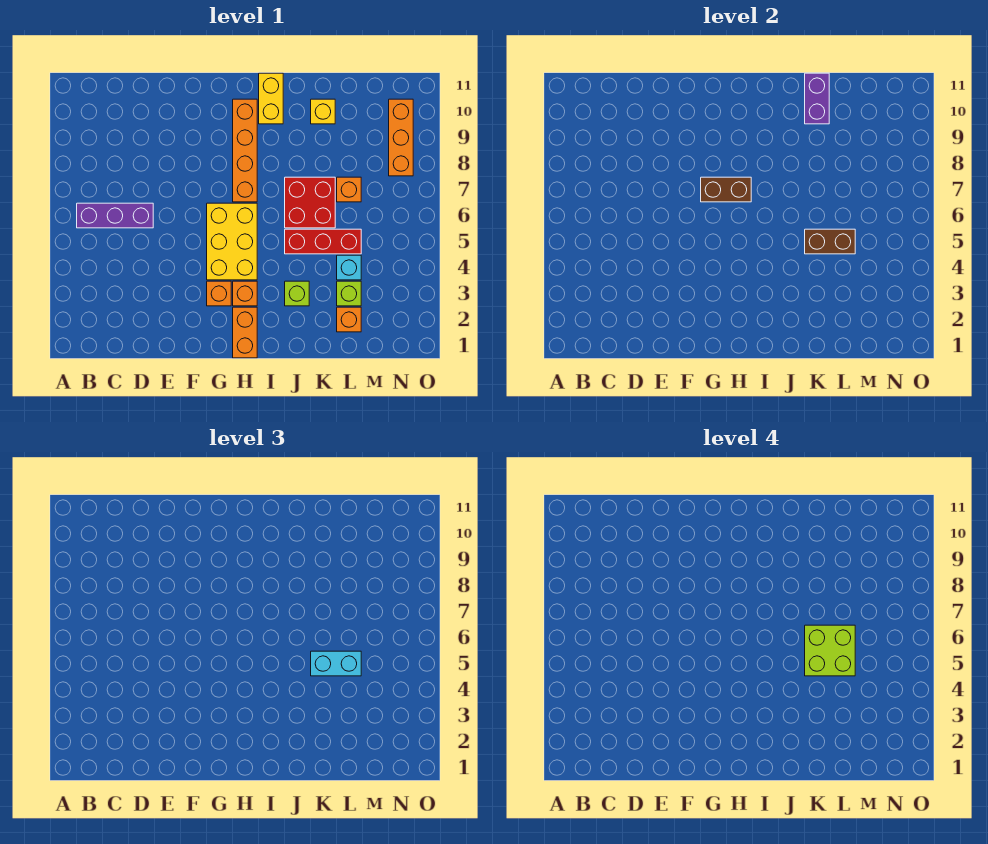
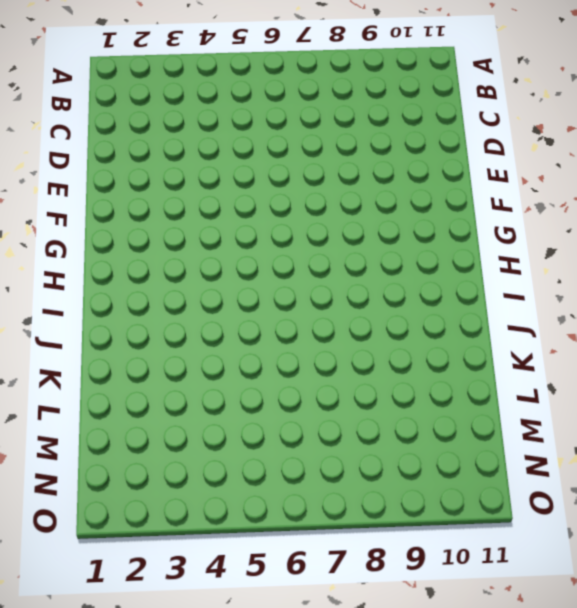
none -> purple 1x3 brick [77,203,153,228]
none -> orange 1x1 brick [207,281,231,306]
none -> yellow 2x3 brick [207,203,257,280]

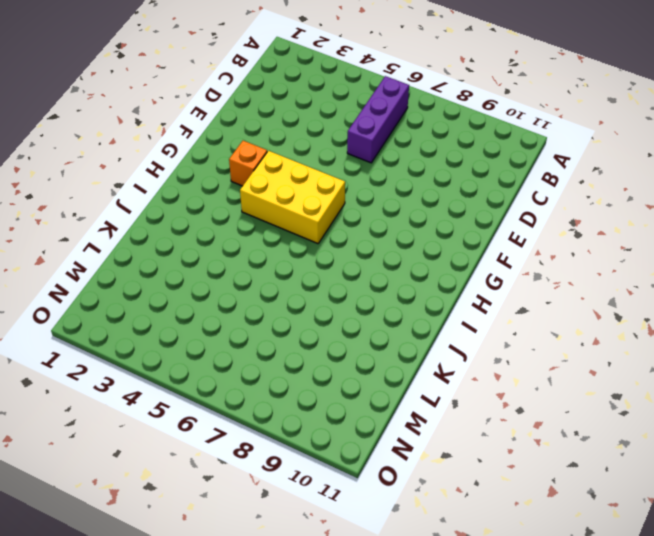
none -> orange 1x2 brick [233,307,257,358]
none -> orange 1x1 brick [233,281,257,306]
none -> orange 1x4 brick [233,99,257,202]

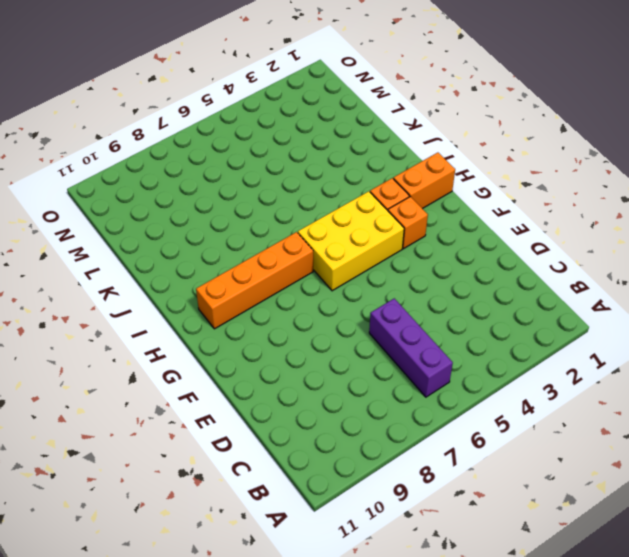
none -> yellow 1x2 brick [259,73,283,124]
none -> lime 1x1 brick [285,281,309,306]
none -> red 1x3 brick [285,229,361,254]

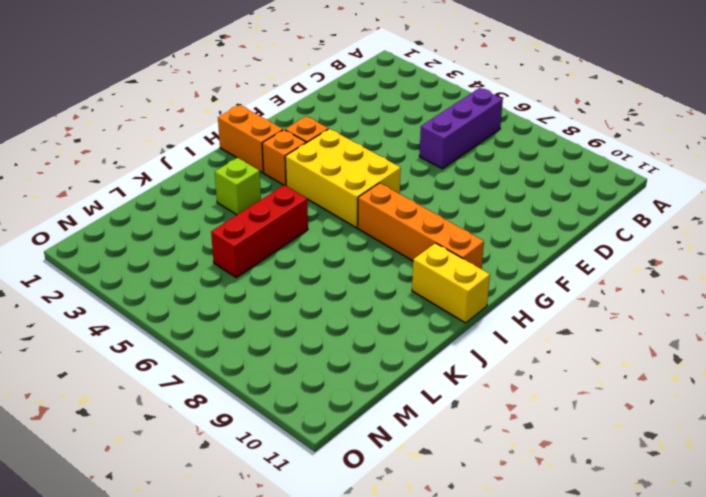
none -> red 2x2 brick [285,177,335,228]
none -> yellow 1x1 brick [311,99,335,124]
none -> orange 1x1 brick [337,307,361,332]

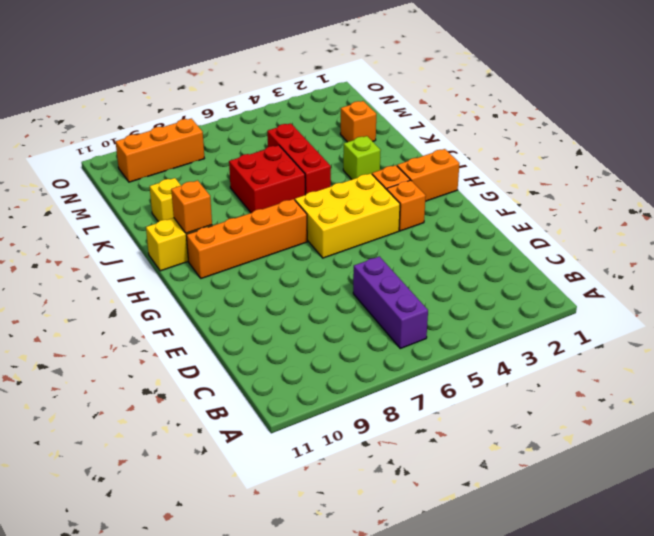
orange 1x1 brick [171,180,212,233] -> orange 1x1 brick moved to [337,177,361,202]
none -> lime 1x1 brick [337,281,361,306]
none -> cyan 1x1 brick [337,255,361,280]
none -> brown 1x2 brick [701,177,751,202]

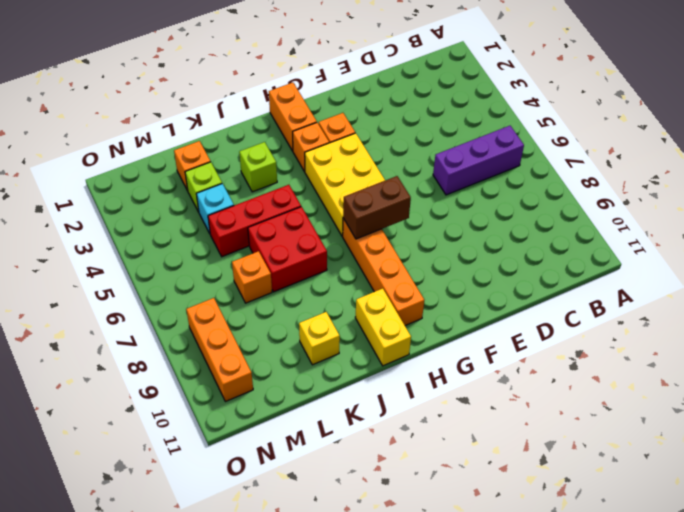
none -> brown 1x2 brick [805,229,855,254]
none -> purple 1x2 brick [805,73,829,124]
none -> cyan 1x2 brick [311,651,361,676]

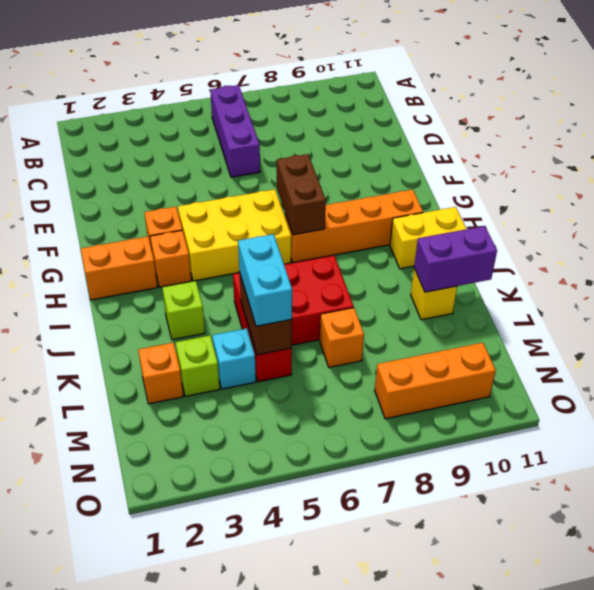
none -> lime 2x2 brick [805,625,855,676]

